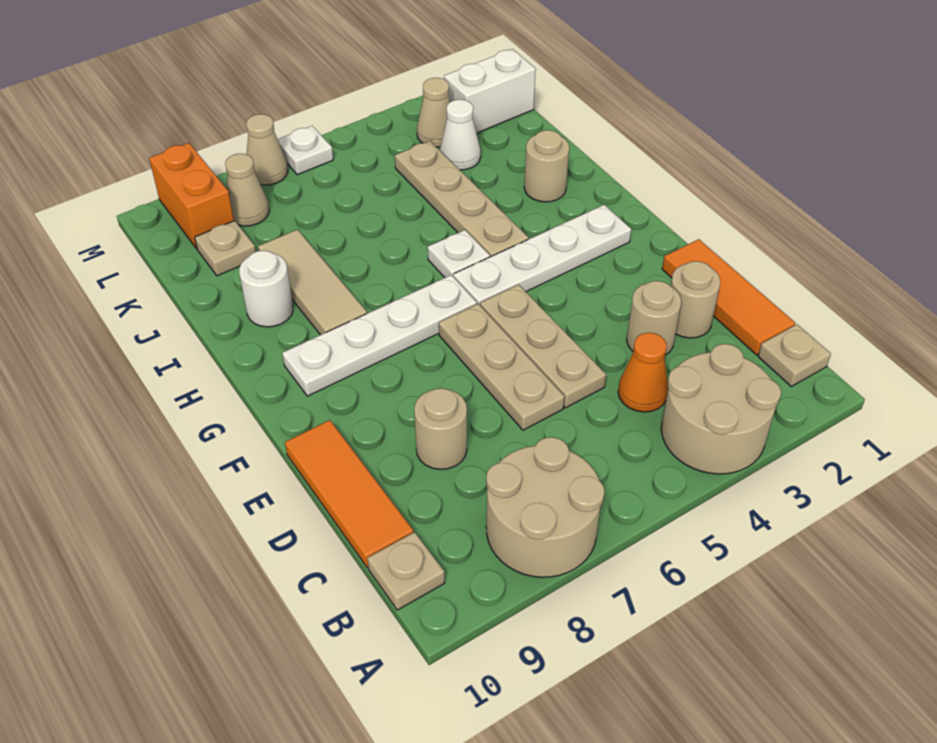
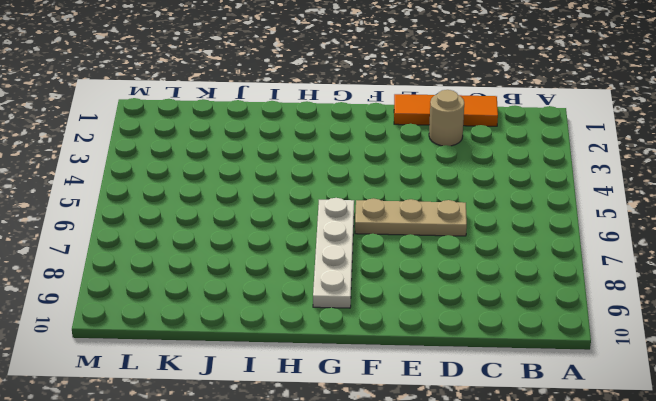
none -> tan 2x2 round brick [661,344,781,474]
none -> tan 2x2 round brick [486,437,604,577]
none -> tan 1x1 plate [758,324,831,387]

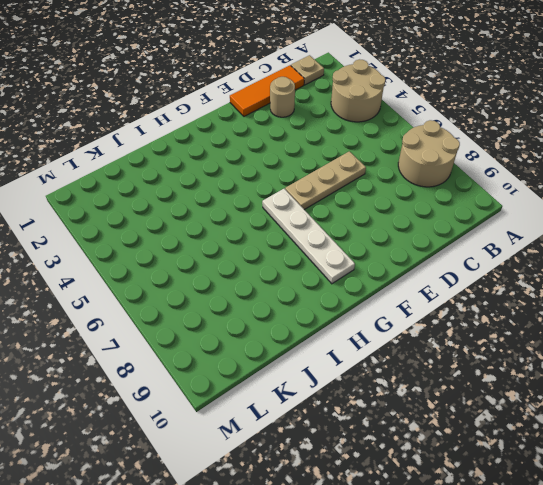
none -> tan 1x1 plate [367,532,445,610]
none -> orange 1x1 cone [618,333,668,412]
none -> orange 1x3 tile [285,420,413,568]

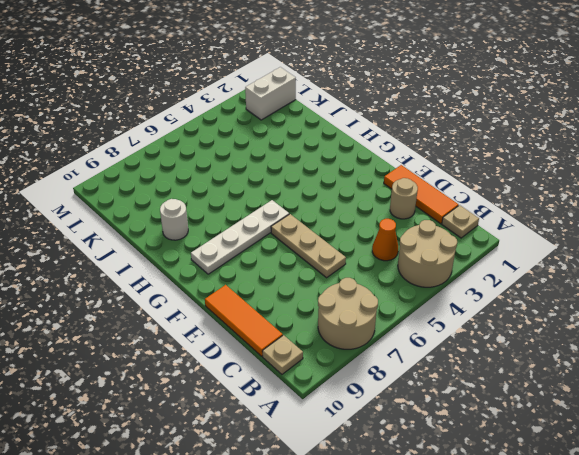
none -> tan 1x1 round brick [627,281,681,355]
none -> tan 1x3 plate [480,285,606,408]
none -> tan 1x1 round brick [414,388,467,469]

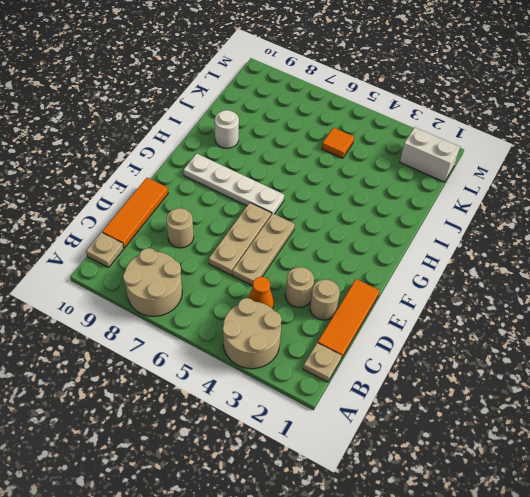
orange 1x1 tile [322,128,354,158] -> none
none -> white 1x4 plate [453,205,631,305]
none -> tan 1x4 plate [395,141,529,257]
none -> white 1x1 plate [428,230,490,278]

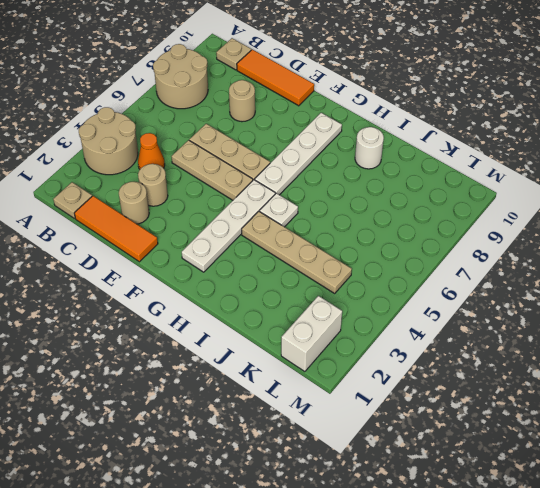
none -> tan 1x3 tile [258,230,367,335]
none -> tan 1x1 round brick [524,130,569,202]
none -> white 1x1 cone [440,100,481,170]

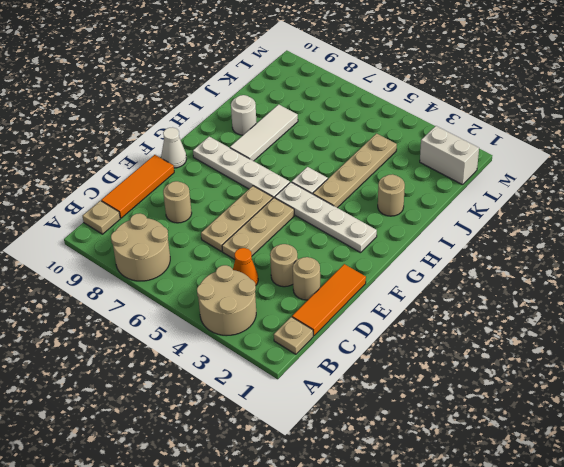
white 1x1 cone [161,127,187,168] -> white 1x1 cone moved to [440,100,481,170]
white 1x3 tile [230,104,298,161] -> tan 1x3 tile [258,230,367,335]
none -> tan 1x1 plate [195,221,256,276]
none -> tan 1x1 cone [417,78,450,147]
none -> tan 1x1 cone [225,154,269,226]

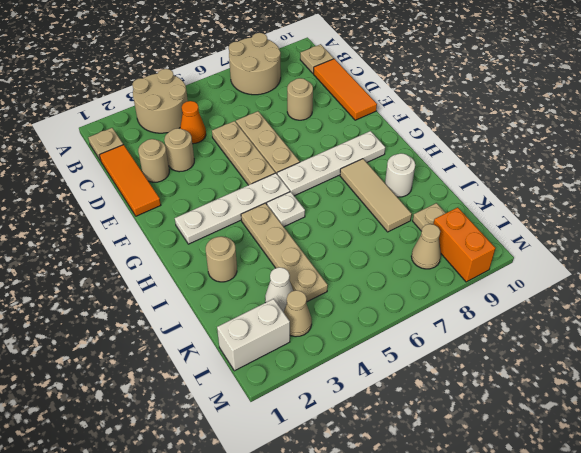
none -> white 1x1 plate [278,126,333,175]
none -> tan 1x1 cone [246,114,288,185]

